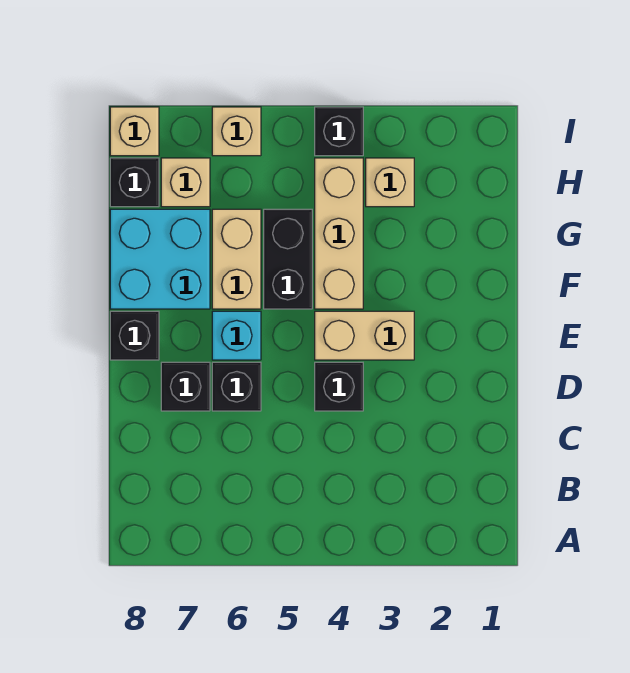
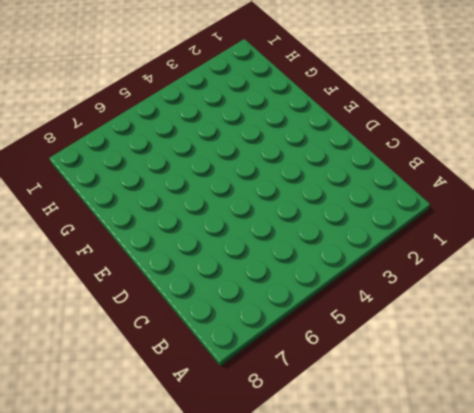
none -> black 1x1 brick [315,362,363,411]
none -> black 1x1 brick [212,362,261,411]
none -> black 1x1 brick [161,362,210,411]

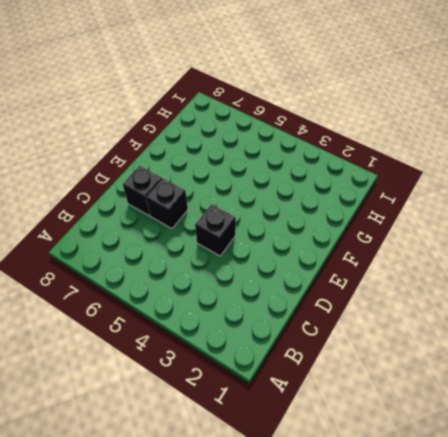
none -> tan 1x2 brick [315,311,414,360]
none -> cyan 1x1 brick [212,311,261,360]
none -> black 1x1 brick [110,311,159,360]

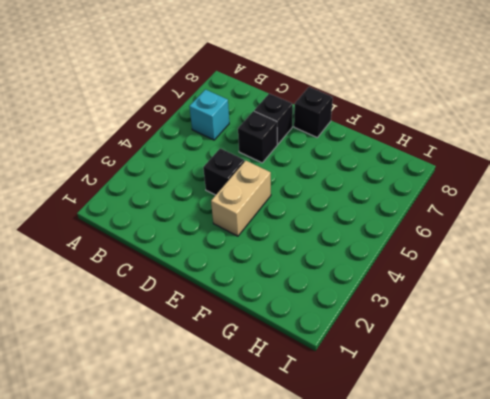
cyan 1x1 brick [189,90,229,140] -> cyan 1x1 brick moved to [212,311,261,360]
none -> tan 1x3 brick [315,158,363,309]
none -> black 1x2 brick [264,209,312,309]
none -> tan 1x2 brick [212,209,261,309]

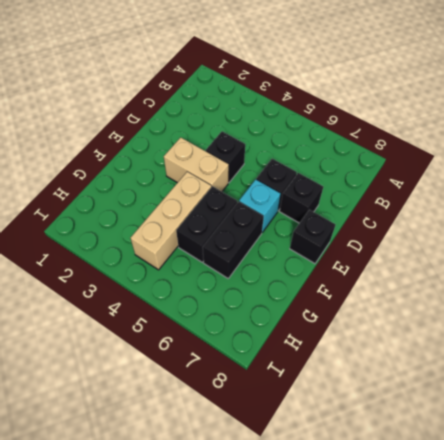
black 1x2 brick [203,201,264,278] -> tan 1x2 brick [212,209,261,309]
none -> cyan 2x2 brick [110,209,210,309]
none -> tan 1x1 brick [366,158,414,207]
none -> tan 1x1 brick [161,158,210,207]

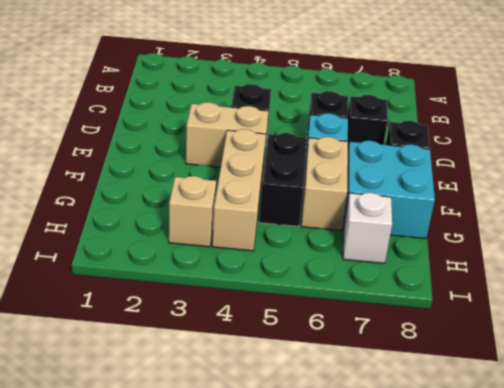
white 1x1 brick [343,193,392,263] -> tan 1x1 brick [161,158,210,207]
none -> black 1x1 brick [110,158,159,207]
none -> black 1x1 brick [315,107,363,156]
none -> tan 1x1 brick [212,107,261,156]

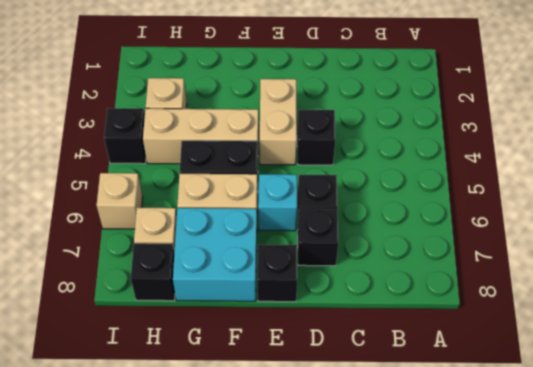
none -> tan 1x1 brick [110,107,159,156]

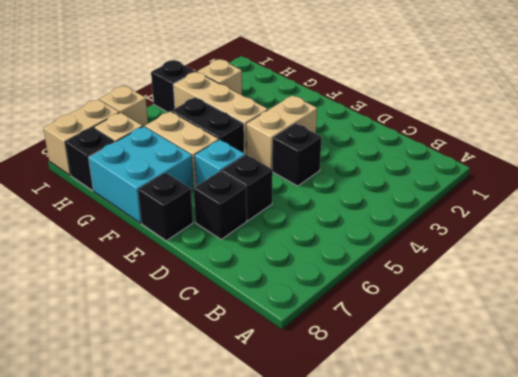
tan 1x2 brick [43,99,119,175] -> tan 1x1 brick [110,107,159,156]

